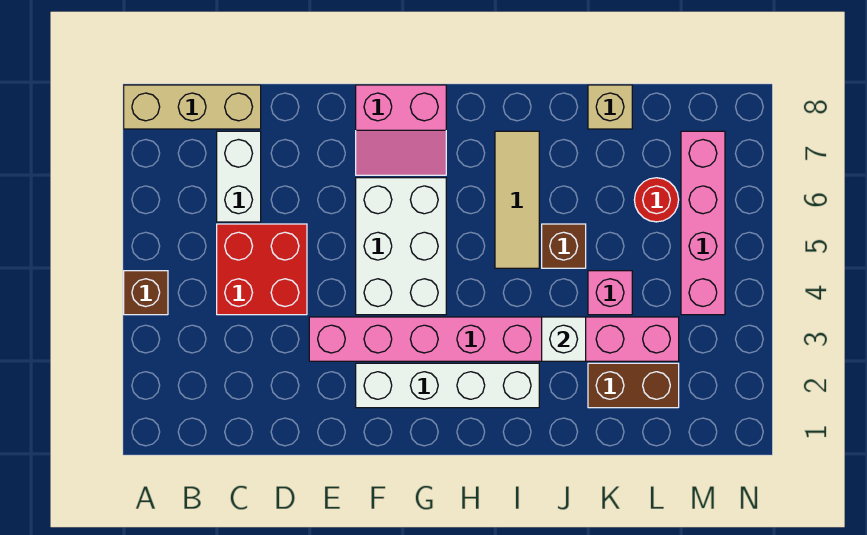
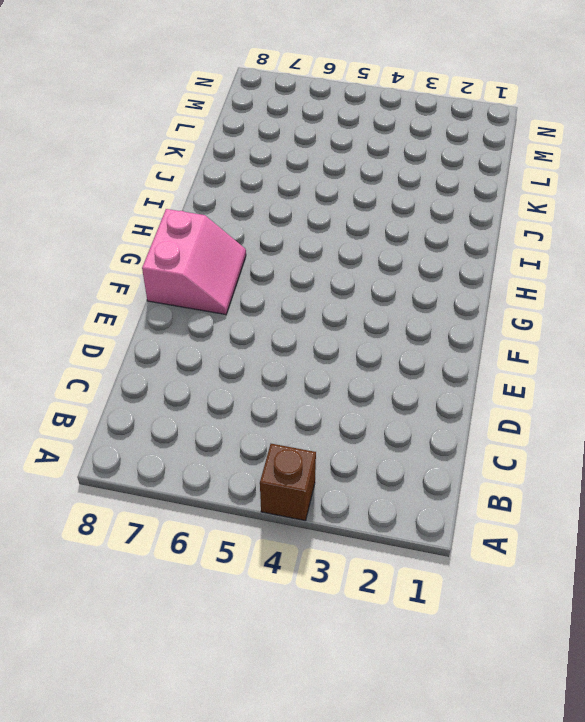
none -> tan 1x3 brick [124,85,261,129]
none -> red 2x2 brick [217,224,307,315]
none -> white 1x2 brick [217,131,261,222]

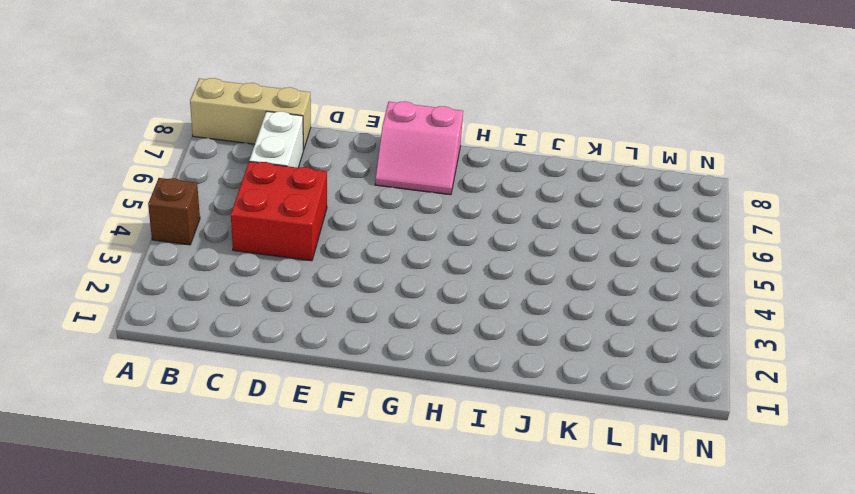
none -> pink 1x8 brick [309,317,679,361]
none -> white 1x4 brick [356,363,539,408]
none -> white 2x3 brick [356,178,446,315]

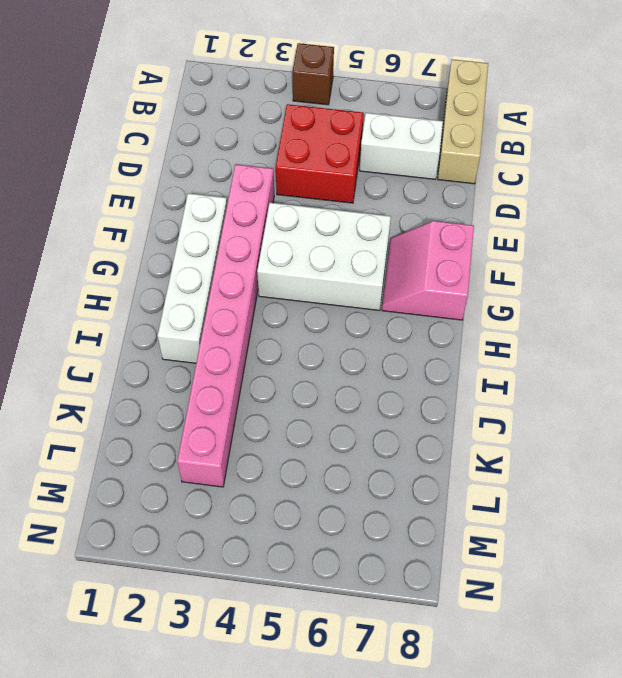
none -> tan 1x3 tile [495,131,539,268]
none -> brown 1x1 brick [542,224,586,268]
none -> brown 1x2 brick [588,363,679,408]

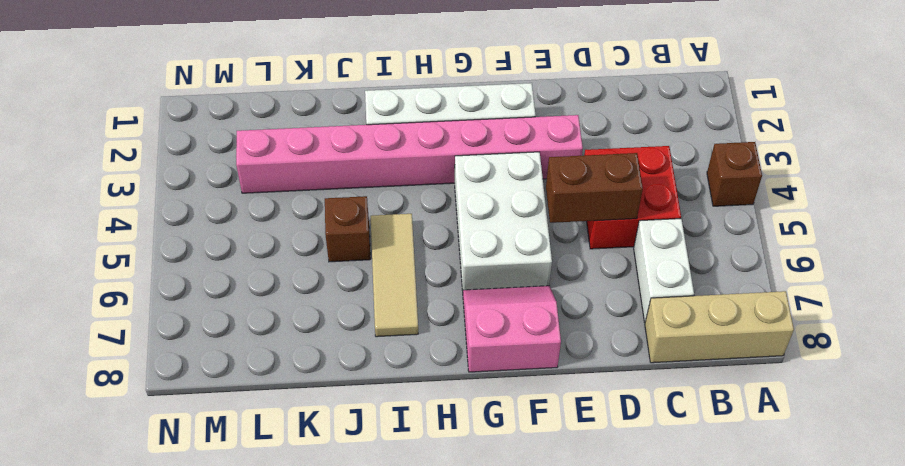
brown 1x2 brick [546,153,643,223] -> brown 1x2 brick moved to [588,363,679,408]
none -> pink 1x1 brick [588,271,632,315]
none -> tan 1x1 brick [588,85,632,129]
none -> red 1x1 round brick [634,178,679,222]

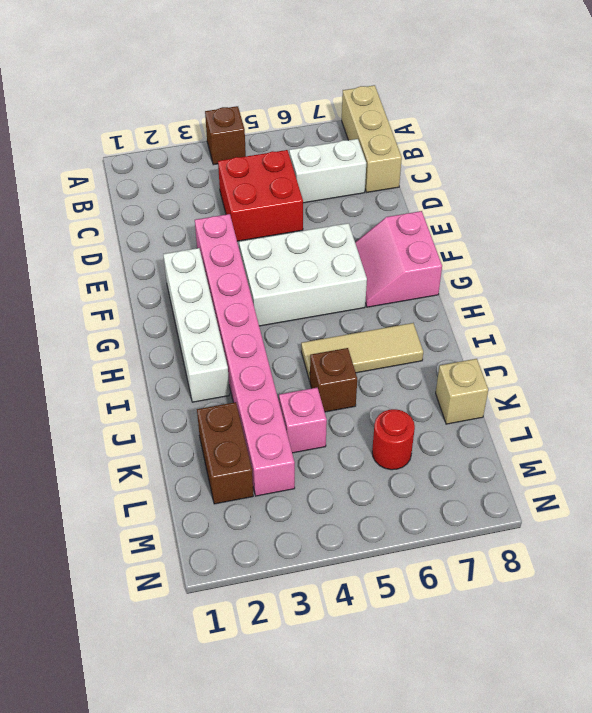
none -> pink 1x4 brick [681,131,725,315]
none -> white 1x1 brick [542,317,586,361]

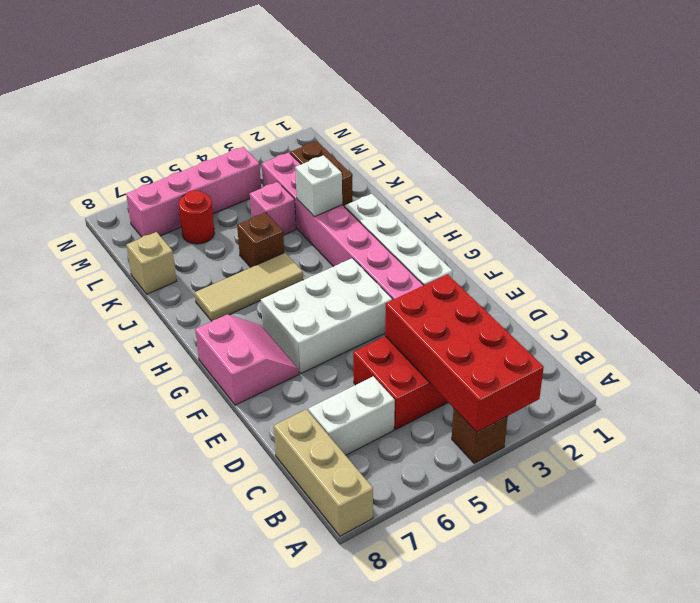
red 2x4 brick [385,274,544,432] -> none

